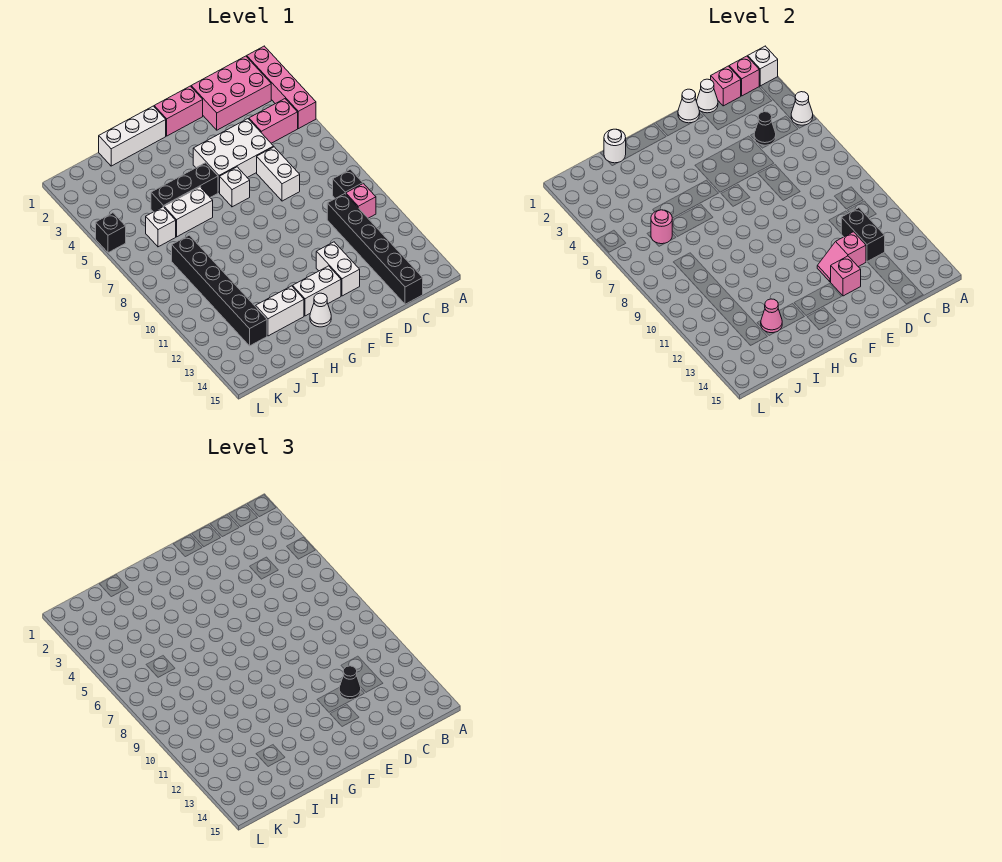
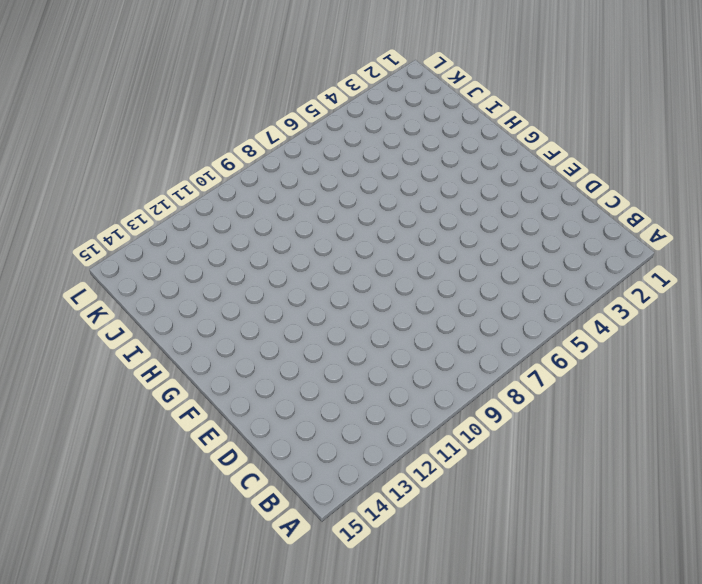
none -> pink 1x4 brick [247,46,316,129]
none -> pink 2x3 brick [191,56,271,130]
none -> pink 1x2 brick [249,99,298,143]
none -> black 1x1 brick [333,169,363,198]

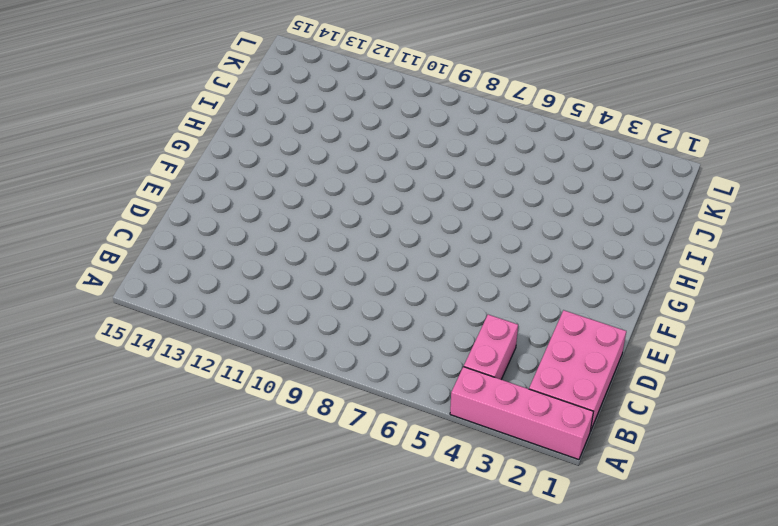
none -> black 1x1 brick [333,169,363,198]
none -> pink 1x1 brick [346,184,376,218]
none -> black 1x6 brick [327,194,423,304]
none -> white 2x3 brick [193,119,274,193]

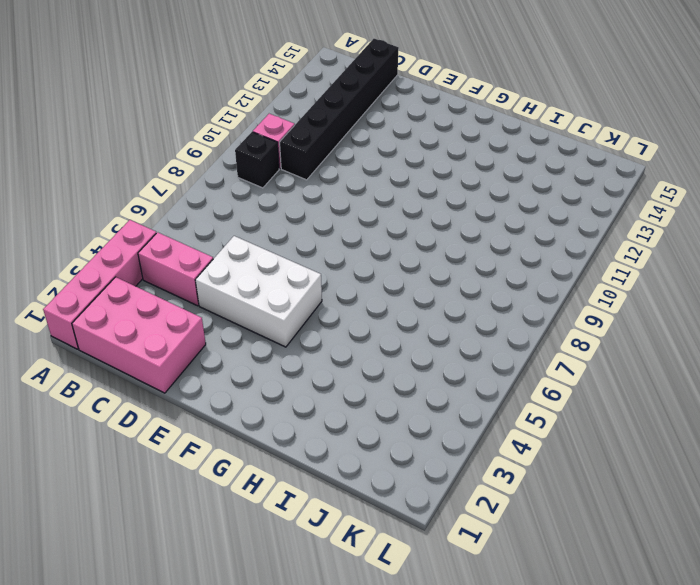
none -> white 1x2 brick [257,147,300,201]
none -> pink 1x2 brick [154,86,203,136]
none -> white 1x2 brick [316,242,360,296]
none -> white 1x1 brick [220,167,250,207]

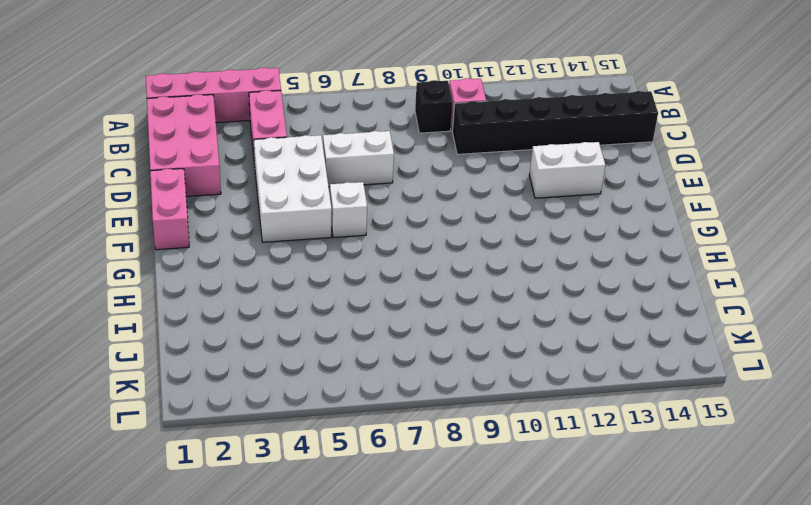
none -> white 1x2 brick [293,266,341,316]
none -> white 1x3 brick [99,106,166,166]
none -> black 1x3 brick [151,163,218,212]
none -> white 1x1 cone [310,293,331,327]

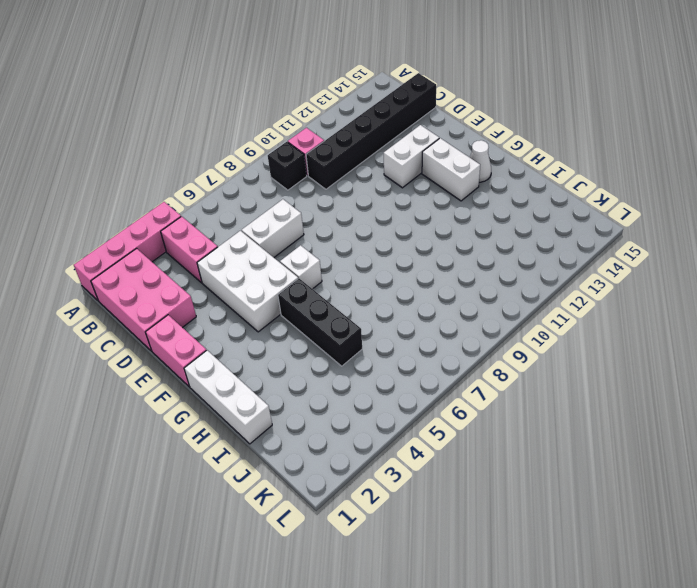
none -> white 1x2 brick [164,187,213,237]
none -> white 1x2 brick [256,286,304,336]
none -> white 1x1 brick [146,207,176,247]
none -> black 1x6 brick [172,235,267,346]

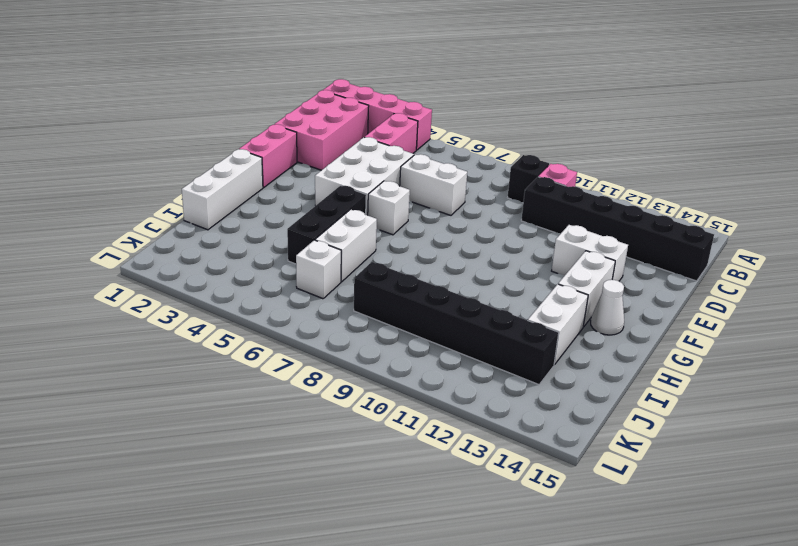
none -> black 1x1 brick [96,213,126,253]
none -> white 1x1 brick [748,46,778,86]
none -> white 1x1 cone [791,92,813,125]
none -> pink 1x1 brick [729,56,759,96]

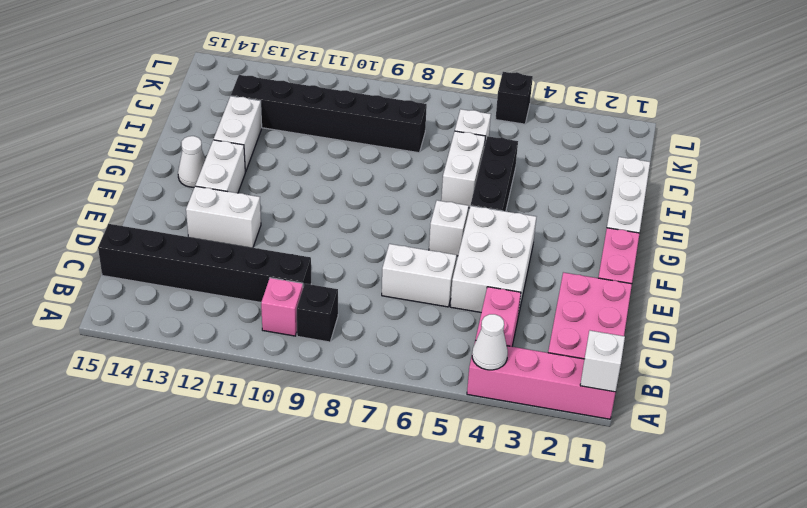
none -> pink 1x1 brick [729,56,759,96]
none -> pink 1x1 brick [711,66,741,106]
none -> black 1x1 cone [754,112,776,145]
none -> black 1x2 brick [841,208,885,262]

